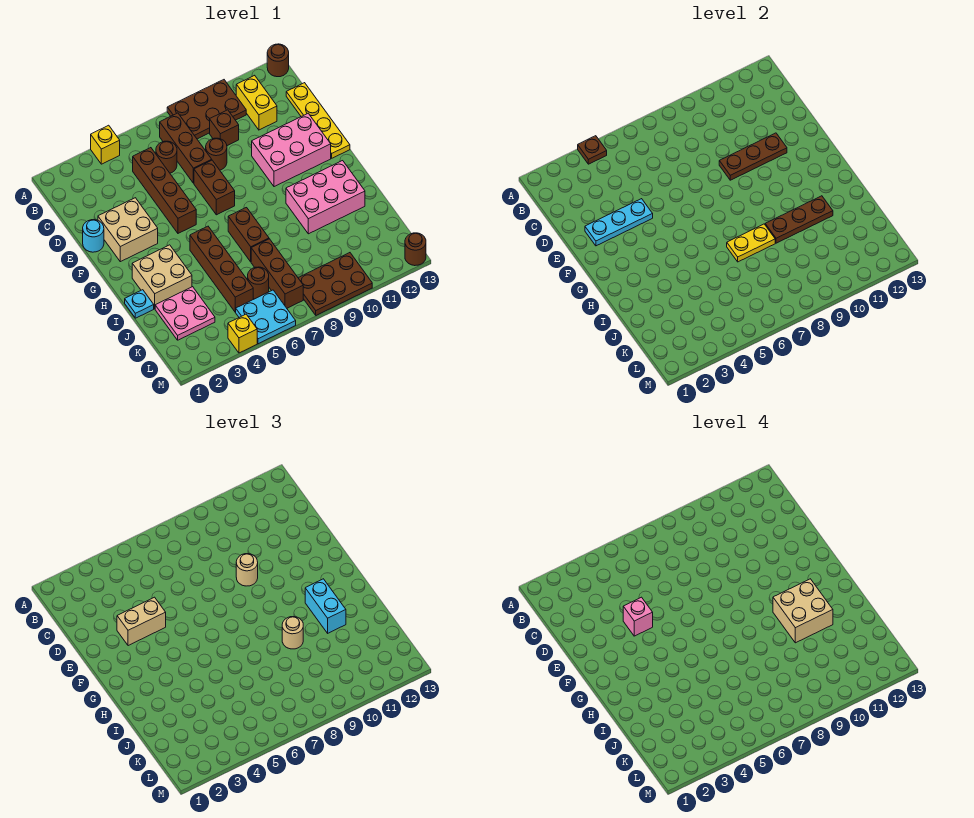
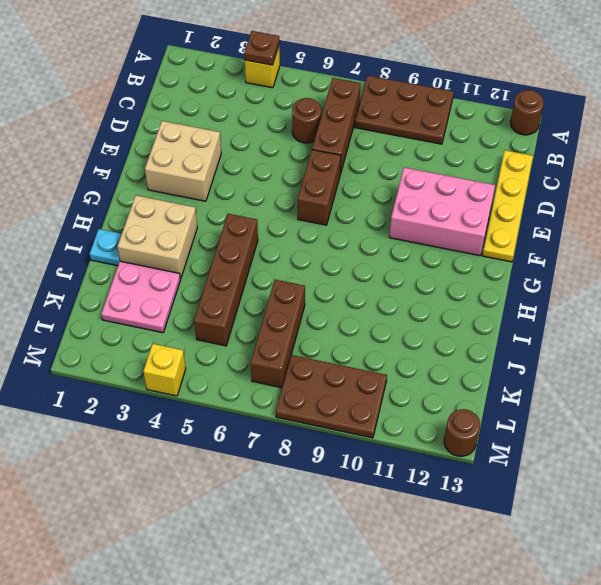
none -> yellow 1x2 brick [236,75,277,130]
none -> brown 1x4 brick [133,148,196,233]
none -> brown 1x1 brick [210,110,239,146]
none -> brown 1x1 round brick [206,138,227,170]

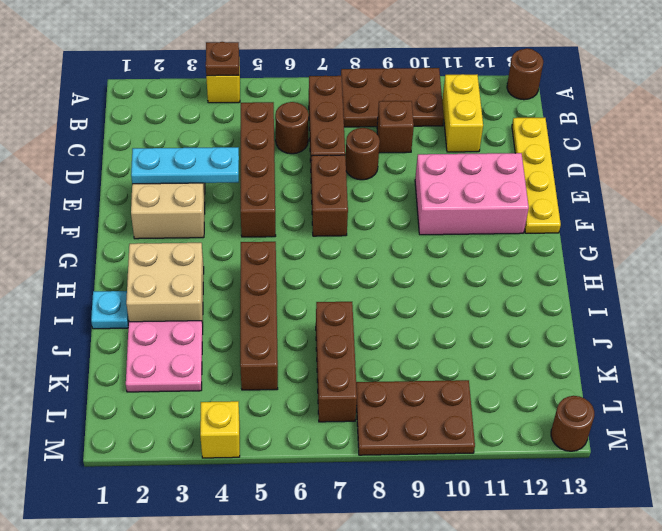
none -> cyan 1x1 round brick [83,220,104,252]
none -> brown 1x2 brick [228,208,269,262]
none -> pink 2x3 brick [286,161,365,234]
none -> brown 1x1 round brick [248,267,269,299]

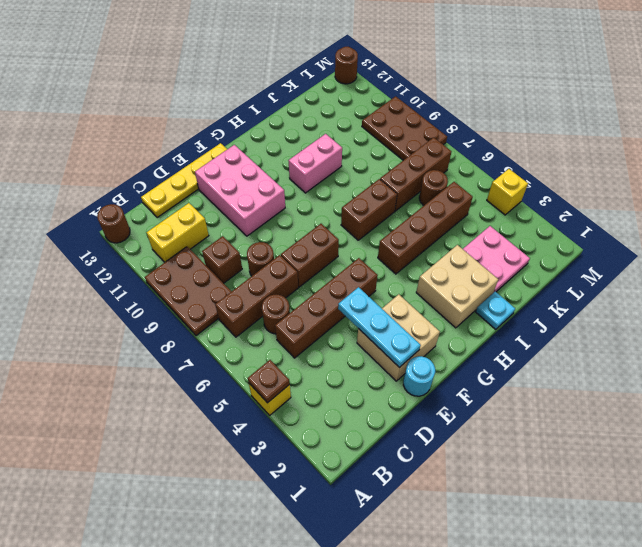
pink 1x2 brick [288,134,342,193] -> pink 2x3 brick [286,161,365,234]
none -> cyan 2x2 plate [236,290,296,344]
none -> brown 1x3 plate [719,133,787,180]
none -> yellow 1x2 plate [727,224,775,262]
none -> brown 1x3 plate [765,196,833,243]

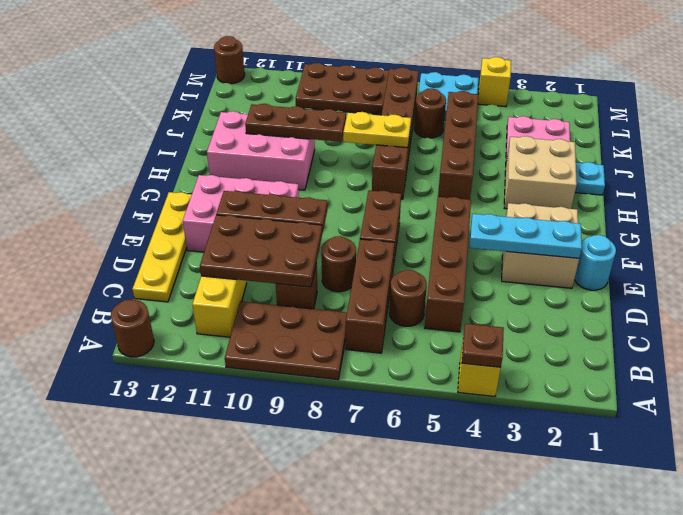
brown 2x3 plate [200,215,322,287] -> none
none -> tan 1x2 brick [117,597,166,646]
none -> tan 1x1 round brick [236,554,258,586]
none -> cyan 1x2 brick [305,579,346,633]
none -> tan 1x1 round brick [282,617,303,649]

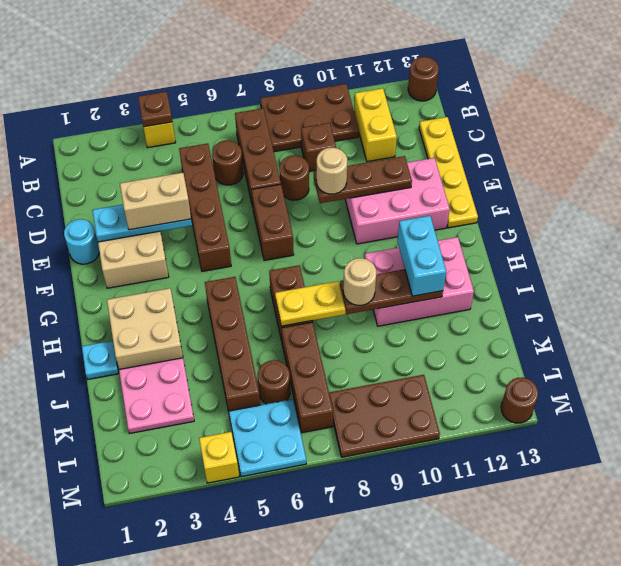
none -> pink 1x1 brick [623,597,653,636]
none -> tan 2x2 brick [773,579,833,643]

